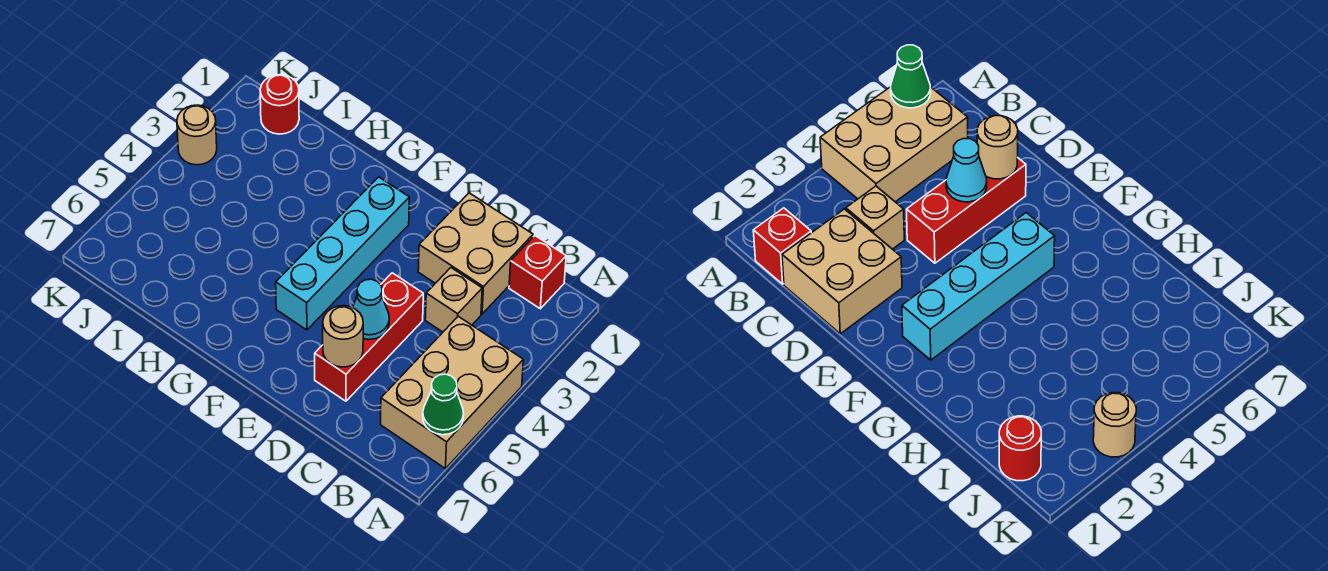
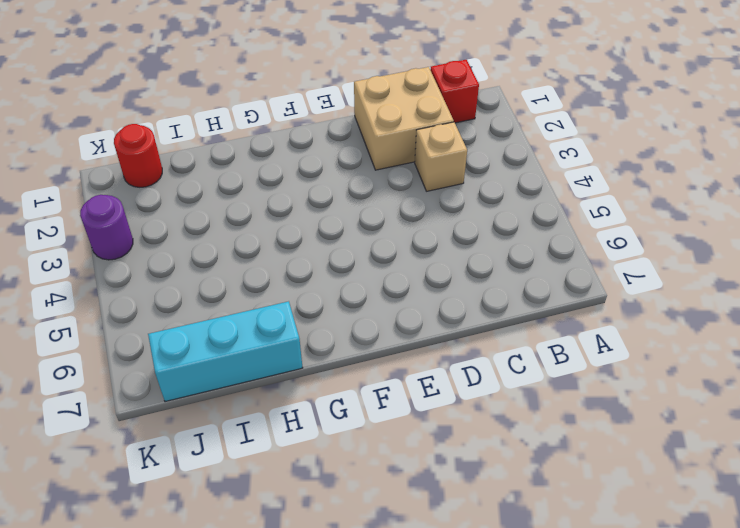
cyan 1x3 brick [148,301,303,402] -> none
purple 1x1 round brick [80,195,133,260] -> tan 1x1 round brick [177,105,217,165]
none -> tan 2x3 brick [381,316,523,469]
none -> red 1x3 brick [315,273,423,401]

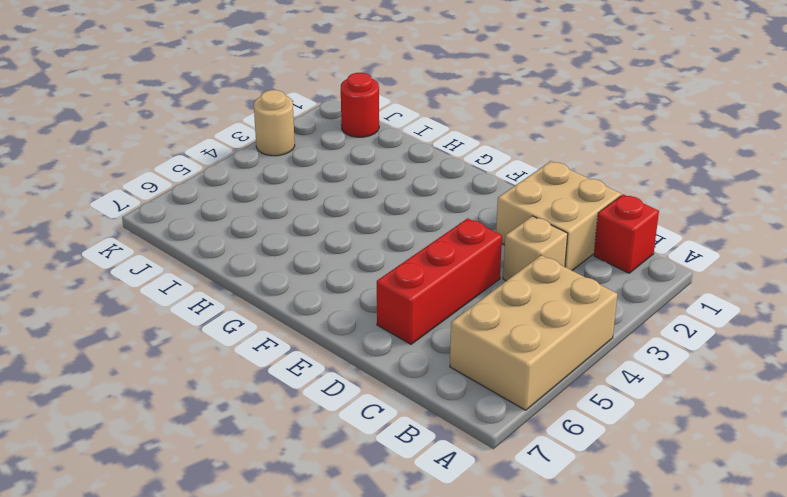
none -> cyan 1x4 brick [276,177,409,330]
none -> green 1x1 cone [423,374,464,435]

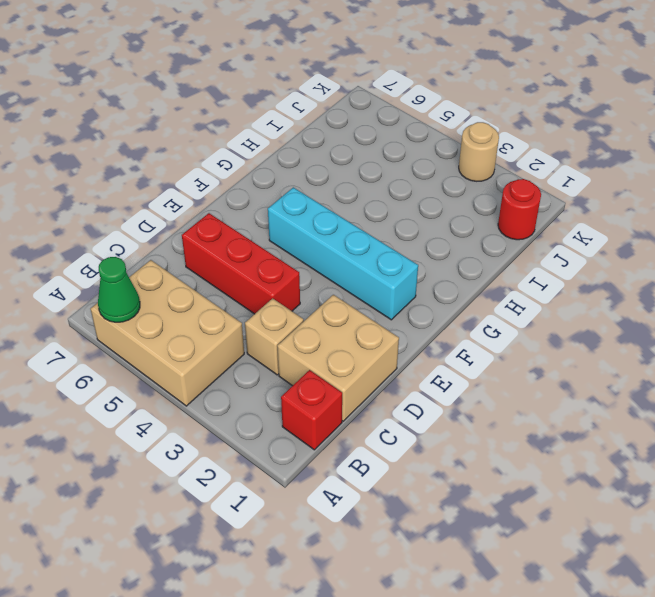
none -> cyan 1x1 cone [352,279,389,340]
none -> tan 1x1 round brick [323,306,363,367]

